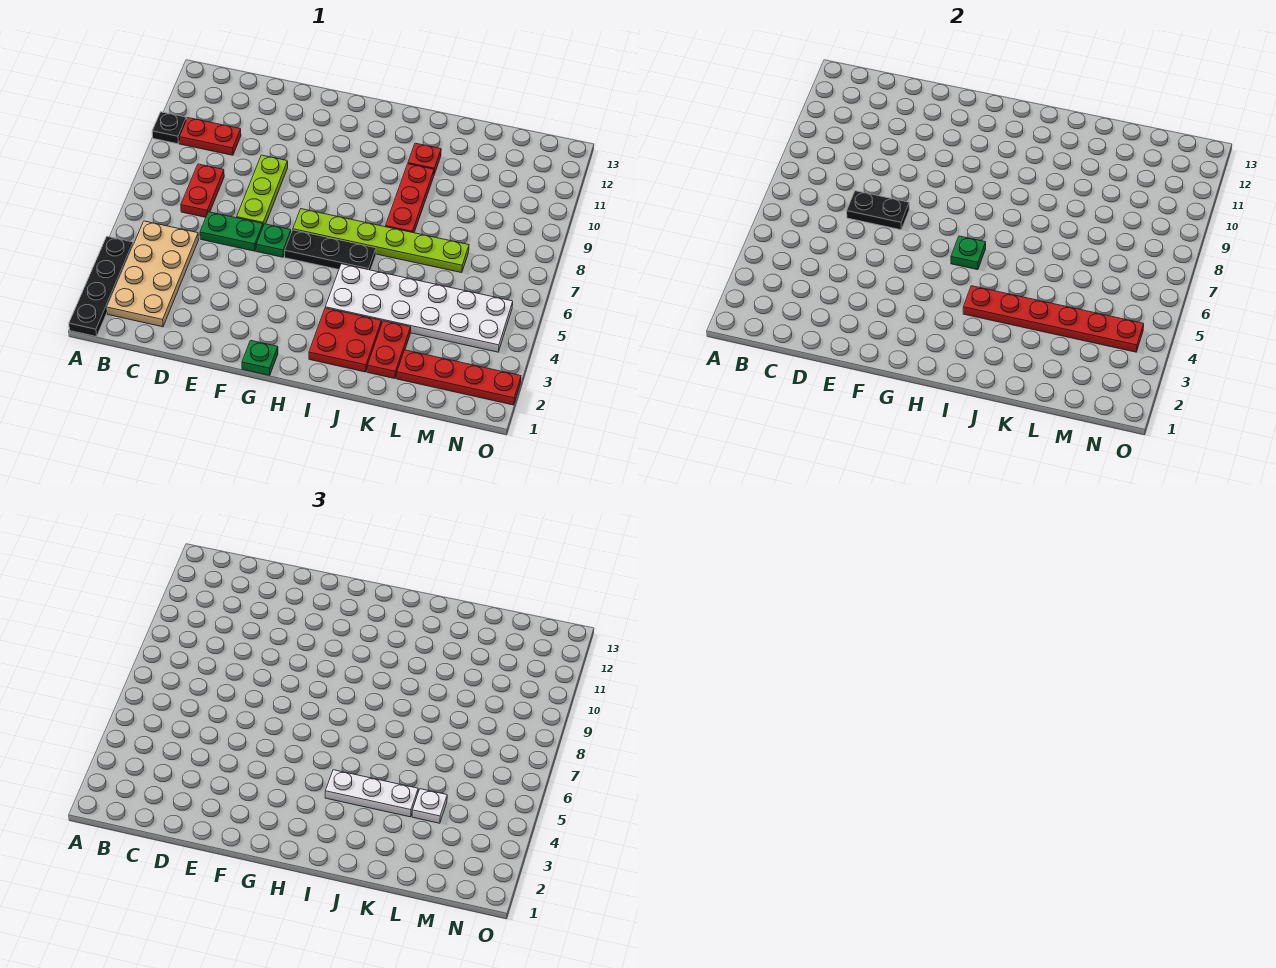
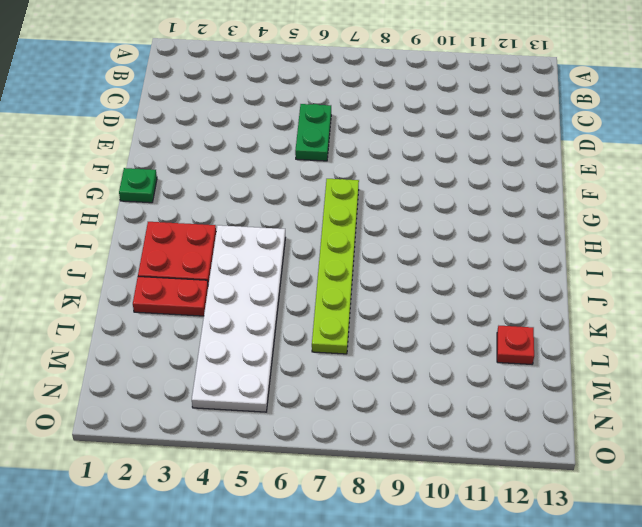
red 1x1 plate [497,326,534,364] -> red 1x1 plate moved to [408,143,441,174]
none -> black 1x4 plate [69,236,133,337]
none -> black 1x1 plate [152,112,186,144]
none -> tan 2x4 plate [107,221,199,327]

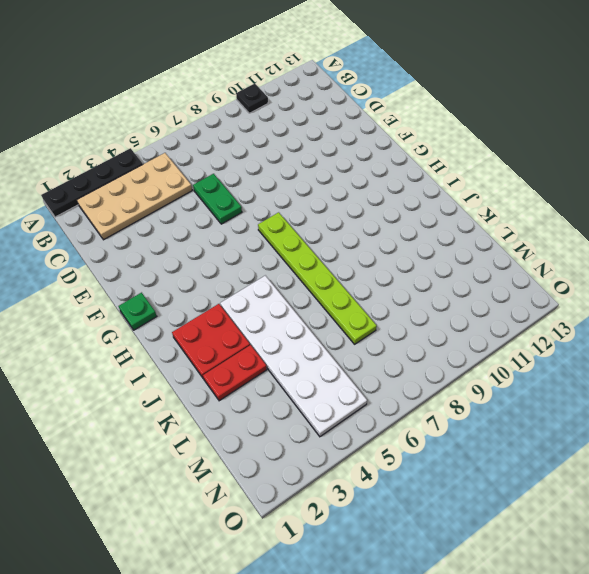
none -> red 1x2 plate [179,118,241,155]
none -> red 1x2 plate [181,164,224,217]
none -> lime 1x3 plate [237,155,288,225]

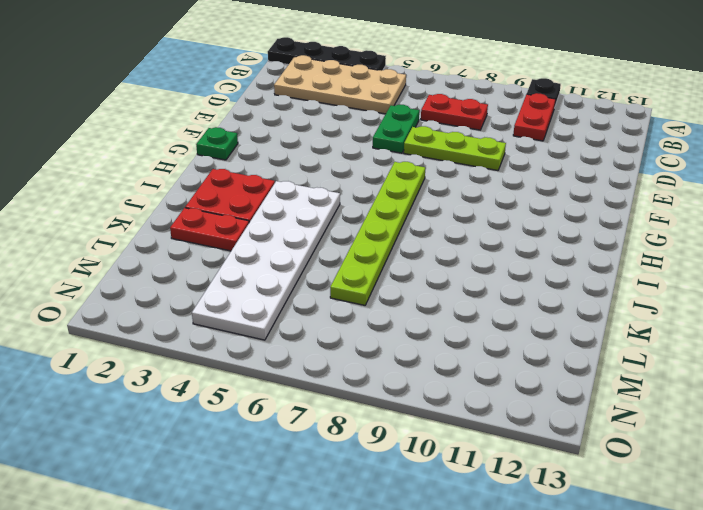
none -> green 1x1 plate [256,224,291,257]
none -> black 1x3 plate [285,230,376,270]
none -> red 1x3 plate [385,164,434,233]

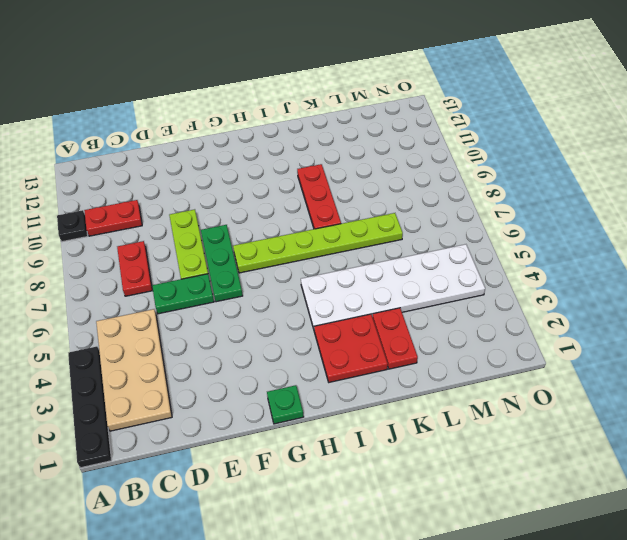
green 1x3 plate [201,225,243,302] -> green 1x1 plate [256,224,291,257]
none -> black 1x3 plate [285,230,376,270]
none -> red 1x1 plate [408,143,441,174]
none -> red 1x4 plate [397,350,521,405]

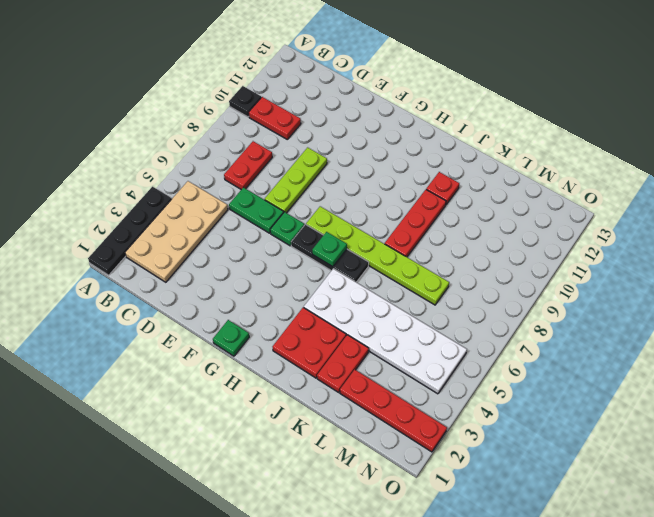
none -> black 1x2 plate [847,191,909,230]
none -> red 1x6 plate [963,286,1144,352]
none -> white 1x3 plate [325,770,418,817]

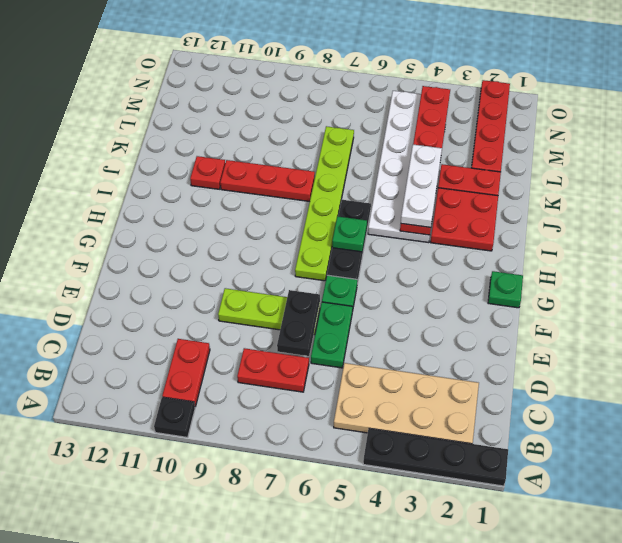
none -> white 1x1 plate [412,789,447,823]

